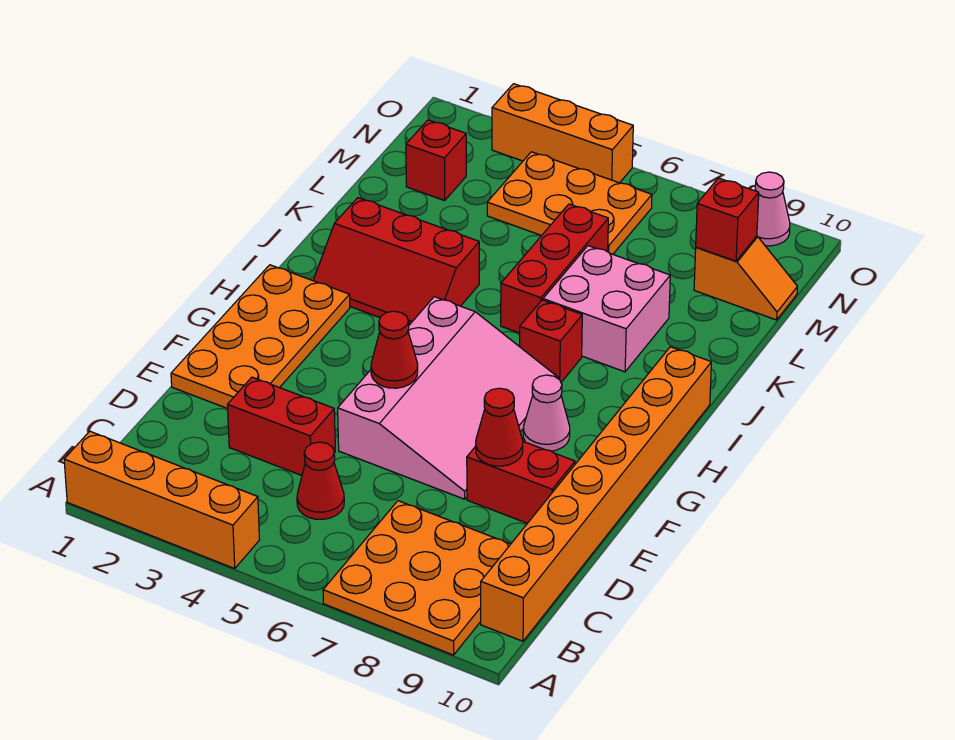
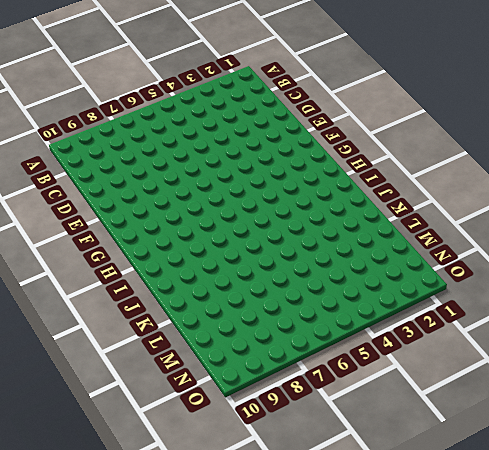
none -> orange 1x4 brick [64,431,259,568]
none -> orange 3x3 plate [323,501,510,655]
none -> orange 1x8 brick [481,347,711,641]

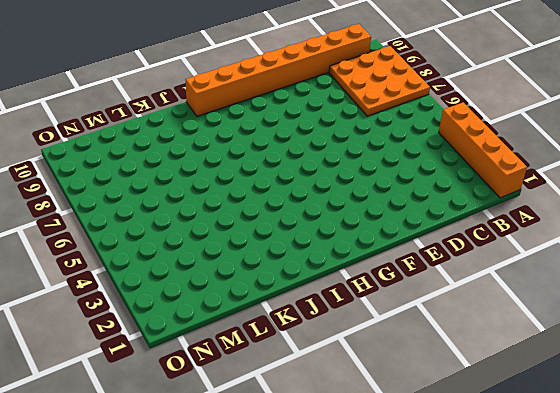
none -> red 1x1 cone [297,442,344,519]
none -> red 1x2 brick [227,377,335,475]
none -> orange 2x4 plate [171,265,350,409]

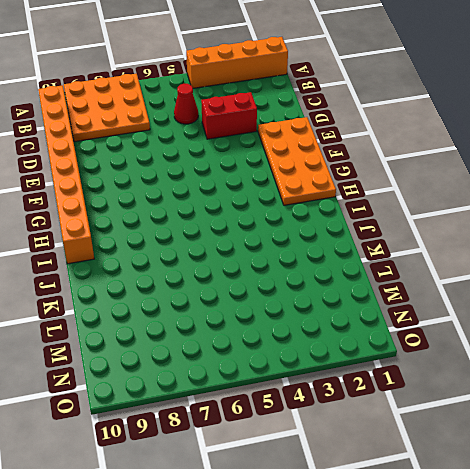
none -> pink 3x4 slope [338,297,559,499]
none -> red 1x2 brick [467,442,575,523]
none -> pink 1x1 cone [523,375,570,451]

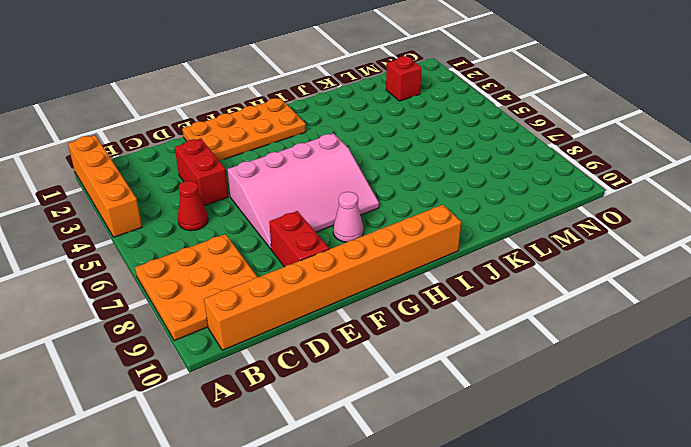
none -> red 2x3 slope [313,198,479,325]
none -> red 1x1 brick [520,300,582,382]
none -> red 1x3 brick [501,204,608,333]

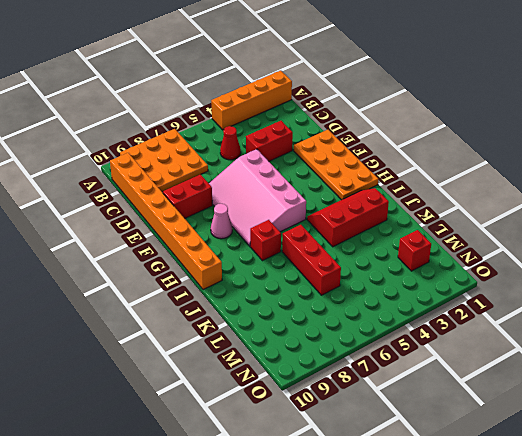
none -> pink 2x2 brick [543,246,670,372]
none -> orange 2x3 plate [487,152,652,254]
none -> orange 1x2 slope [694,236,797,320]

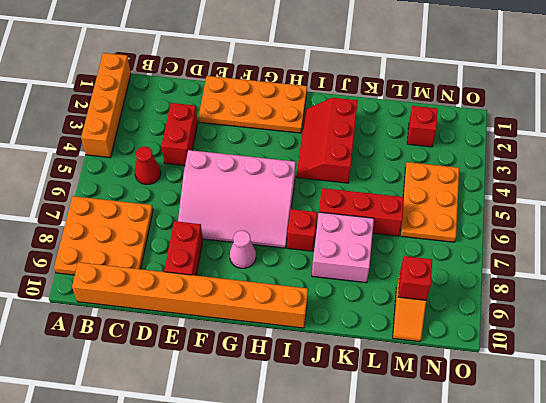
none -> orange 1x3 brick [492,84,633,183]
none -> pink 1x1 cone [755,172,790,246]
none -> red 1x1 cone [476,388,523,466]

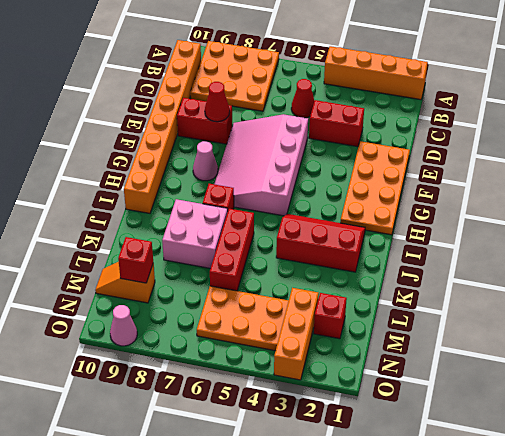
orange 1x3 brick [274,288,319,380] -> orange 1x3 brick turned to [492,84,633,183]
none -> red 1x1 cone [371,311,418,388]

